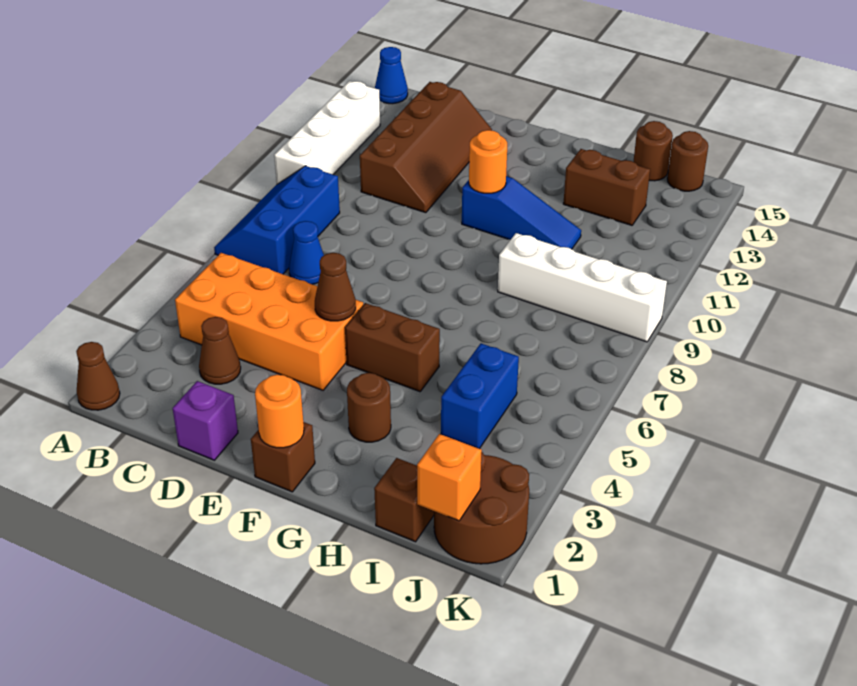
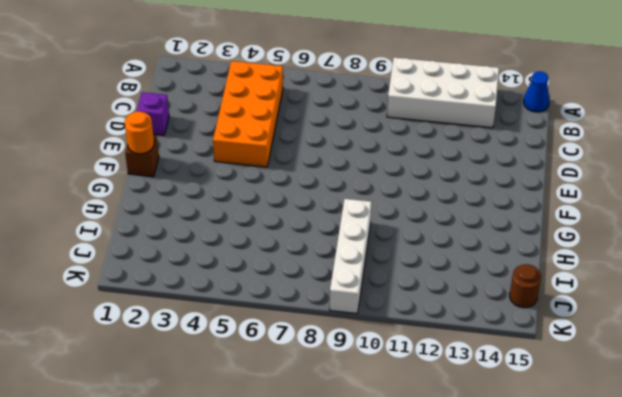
white 2x4 brick [387,58,499,128] -> white 1x4 brick [274,81,380,184]
none -> brown 1x1 cone [76,342,120,410]
none -> blue 2x3 slope [214,166,340,274]
none -> brown 1x1 cone [199,317,241,384]

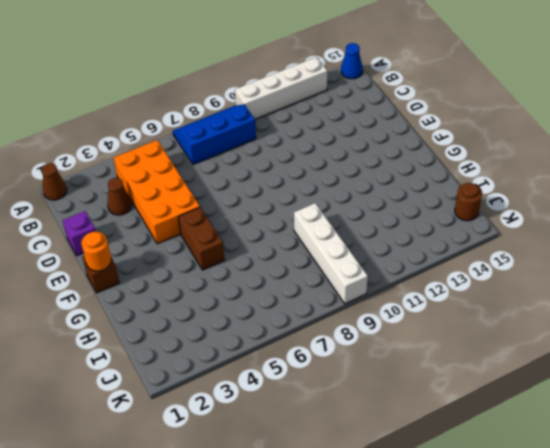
none -> blue 1x1 cone [289,221,324,284]
none -> brown 2x4 slope [360,82,492,213]
none -> blue 1x3 slope [462,176,581,249]

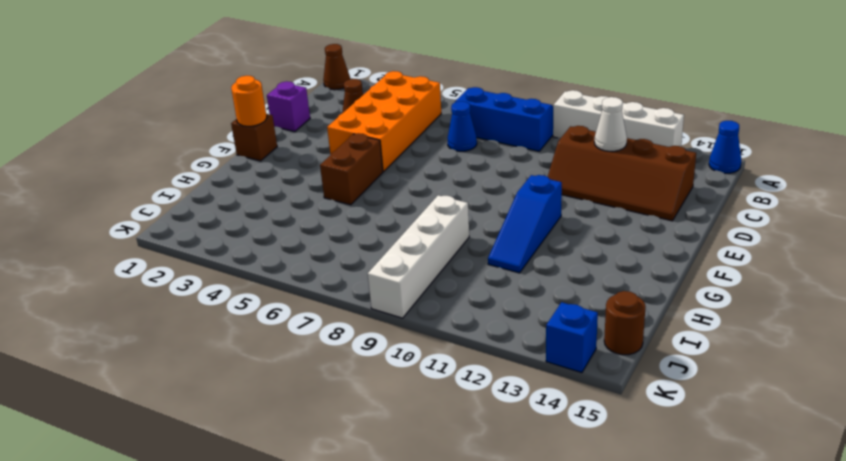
white 1x1 cone [594,97,627,151] -> none
blue 1x1 brick [546,302,598,373] -> none
none -> brown 1x1 round brick [347,373,391,442]
none -> brown 1x2 brick [563,149,650,225]
none -> brown 1x1 brick [374,458,434,542]

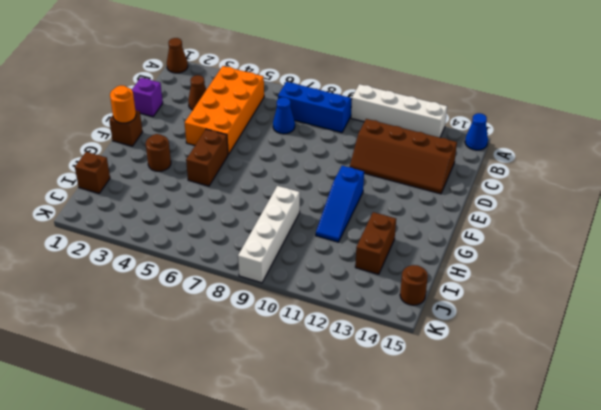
none -> blue 1x2 brick [441,343,519,449]
none -> brown 1x1 round brick [633,121,673,181]
none -> brown 2x2 round brick [434,452,529,564]

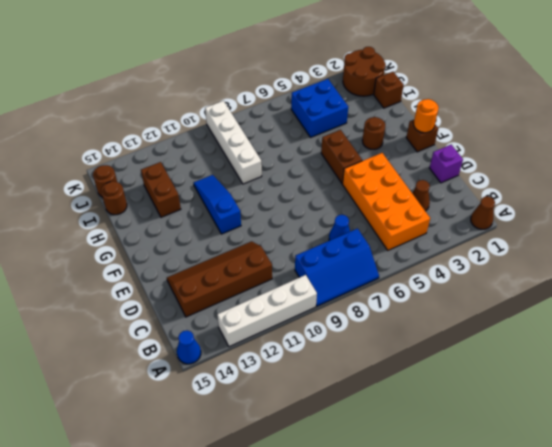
blue 2x2 brick [291,79,348,138] -> blue 1x2 brick [441,343,519,449]
none -> brown 1x1 cone [315,253,356,321]
none -> orange 1x1 round brick [469,130,507,193]
none -> orange 1x1 brick [417,434,482,521]

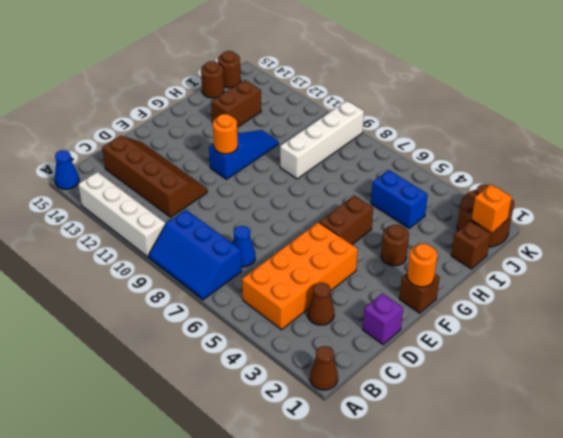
none -> brown 1x1 cone [315,253,356,321]

